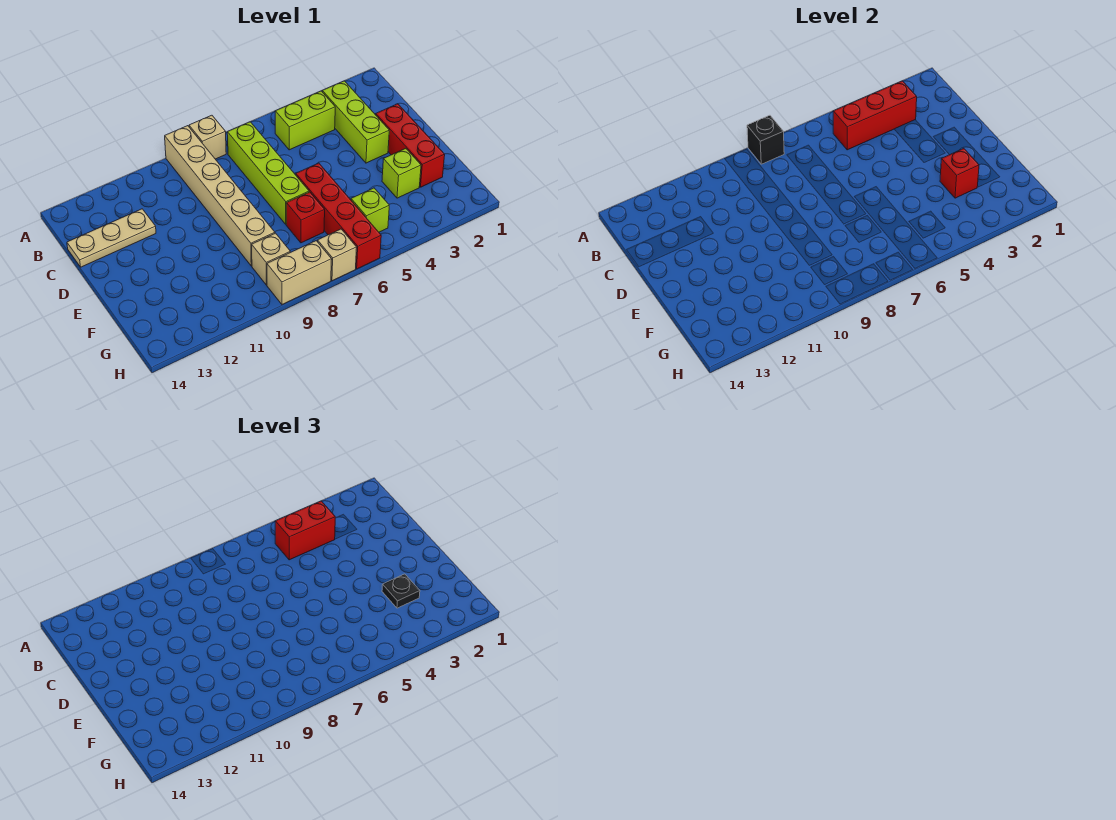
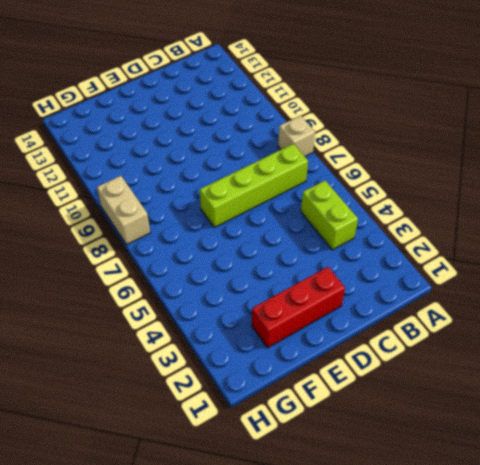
none -> tan 1x6 brick [165,126,275,266]
none -> lime 1x3 brick [322,81,389,163]
none -> tan 1x3 plate [67,209,156,267]

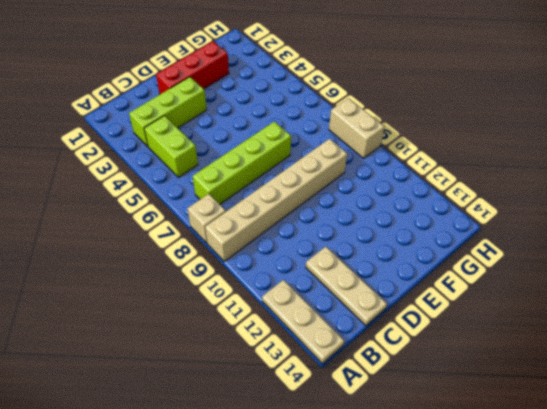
tan 1x3 plate [262,280,344,364] -> none
none -> red 1x4 brick [296,163,381,269]
none -> lime 1x1 brick [382,148,421,198]
none -> red 1x1 brick [286,192,325,243]

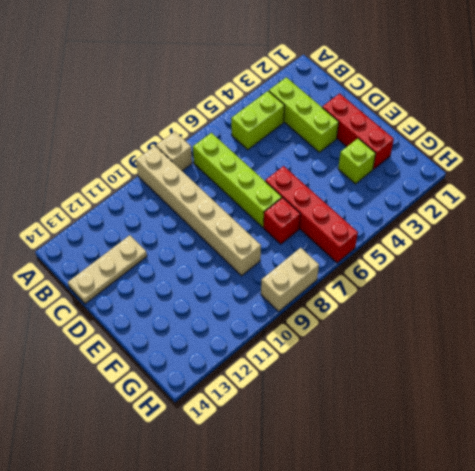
none -> lime 1x1 brick [351,188,389,232]
none -> tan 1x1 brick [252,233,290,285]
none -> tan 1x1 brick [318,229,357,281]

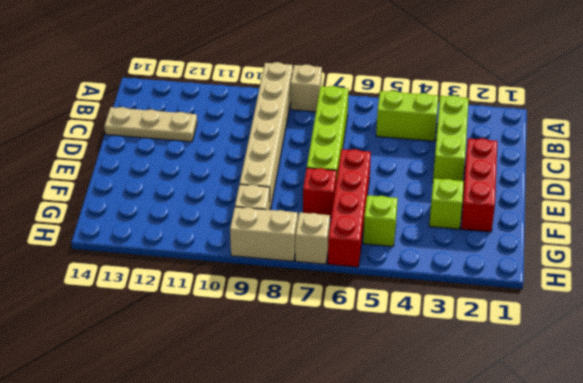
none -> black 1x1 brick [747,115,784,164]
none -> red 1x3 brick [833,81,917,150]
none -> red 1x1 brick [940,148,979,198]

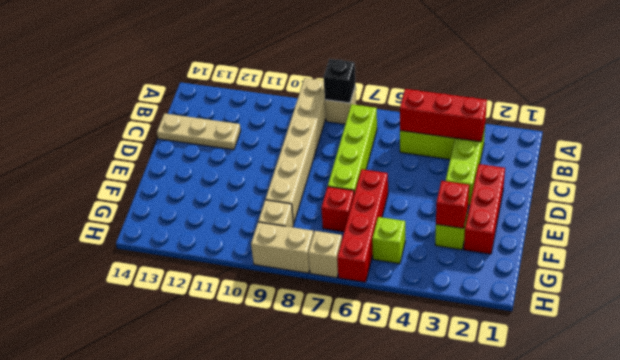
none -> red 1x2 brick [275,501,335,560]
none -> black 1x1 plate [382,574,420,608]

